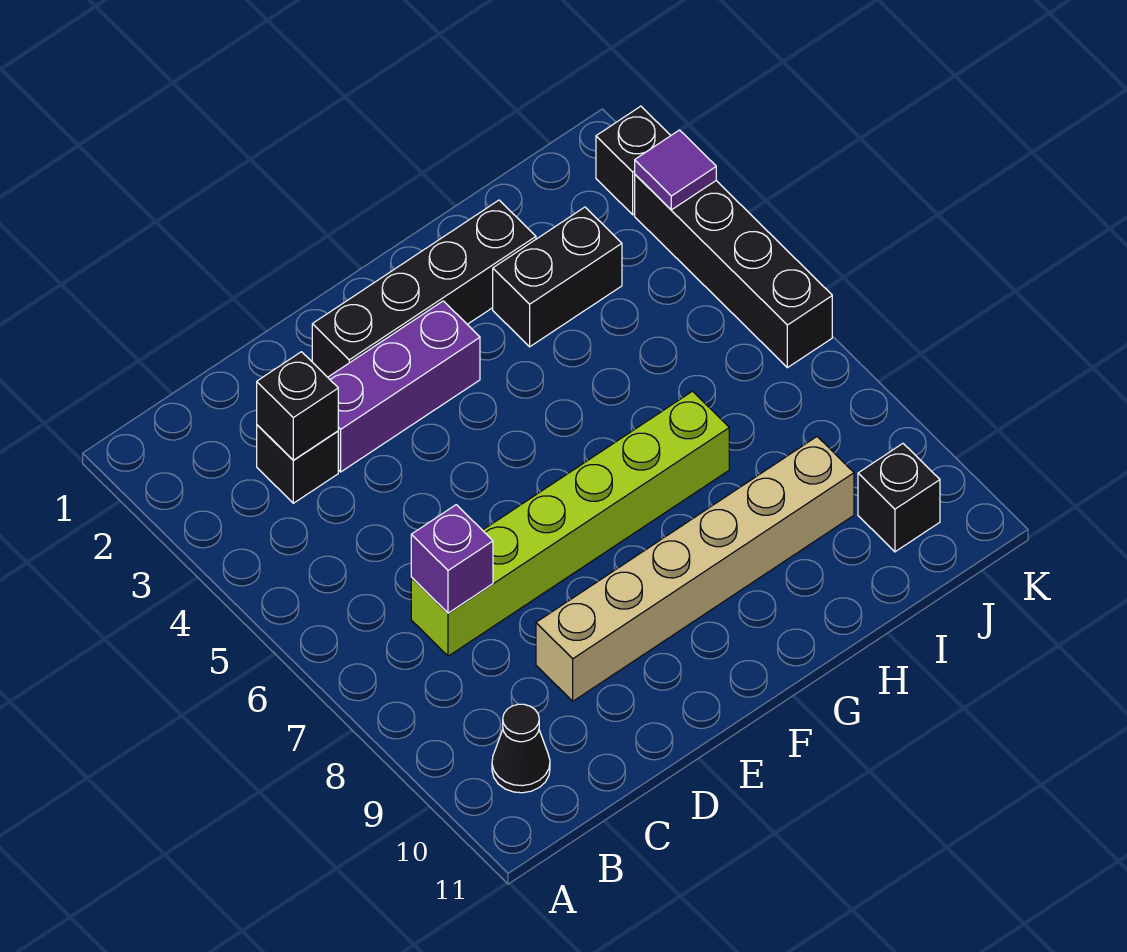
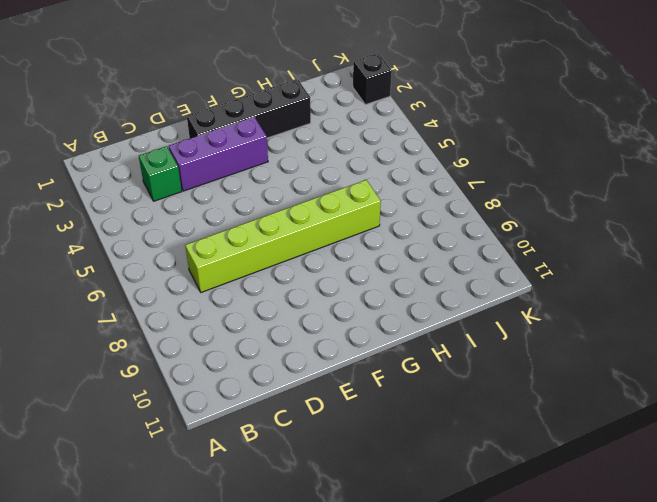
green 1x1 brick [139,146,182,201] -> black 1x1 brick [257,425,338,503]
none -> black 1x1 cone [492,704,550,793]
none -> tan 1x6 brick [536,437,854,701]
none -> black 1x2 brick [493,207,622,347]

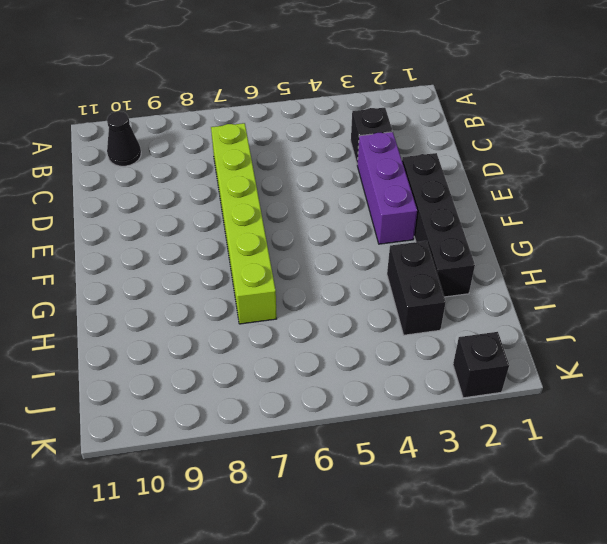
none -> tan 1x6 brick [536,437,854,701]
none -> black 1x1 brick [858,444,940,552]
none -> black 1x4 brick [635,175,832,368]

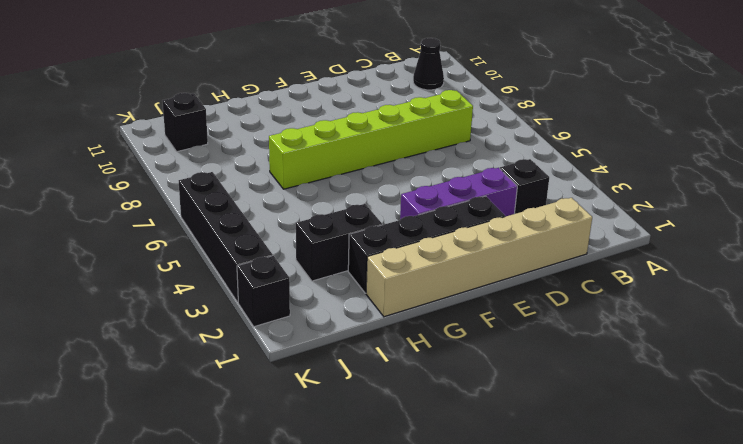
tan 1x6 brick [366,198,592,317] -> tan 1x6 brick moved to [536,437,854,701]
none -> black 1x1 brick [257,352,338,460]
none -> purple 1x1 brick [411,505,493,613]
none -> purple 1x1 tile [635,130,716,210]

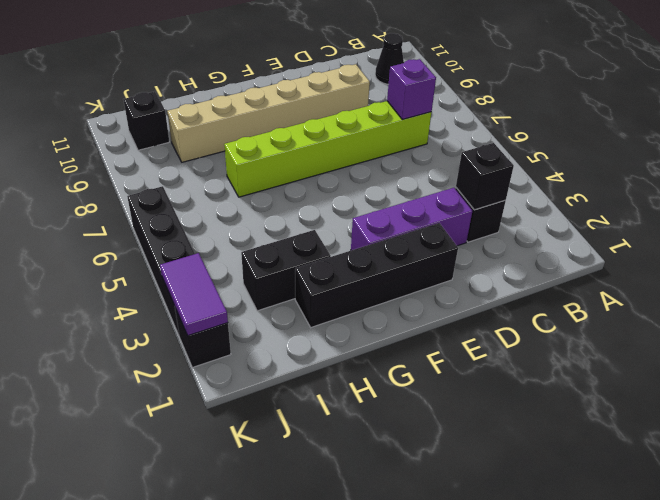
purple 1x2 tile [160,253,228,336] -> purple 1x1 tile [635,130,716,210]

